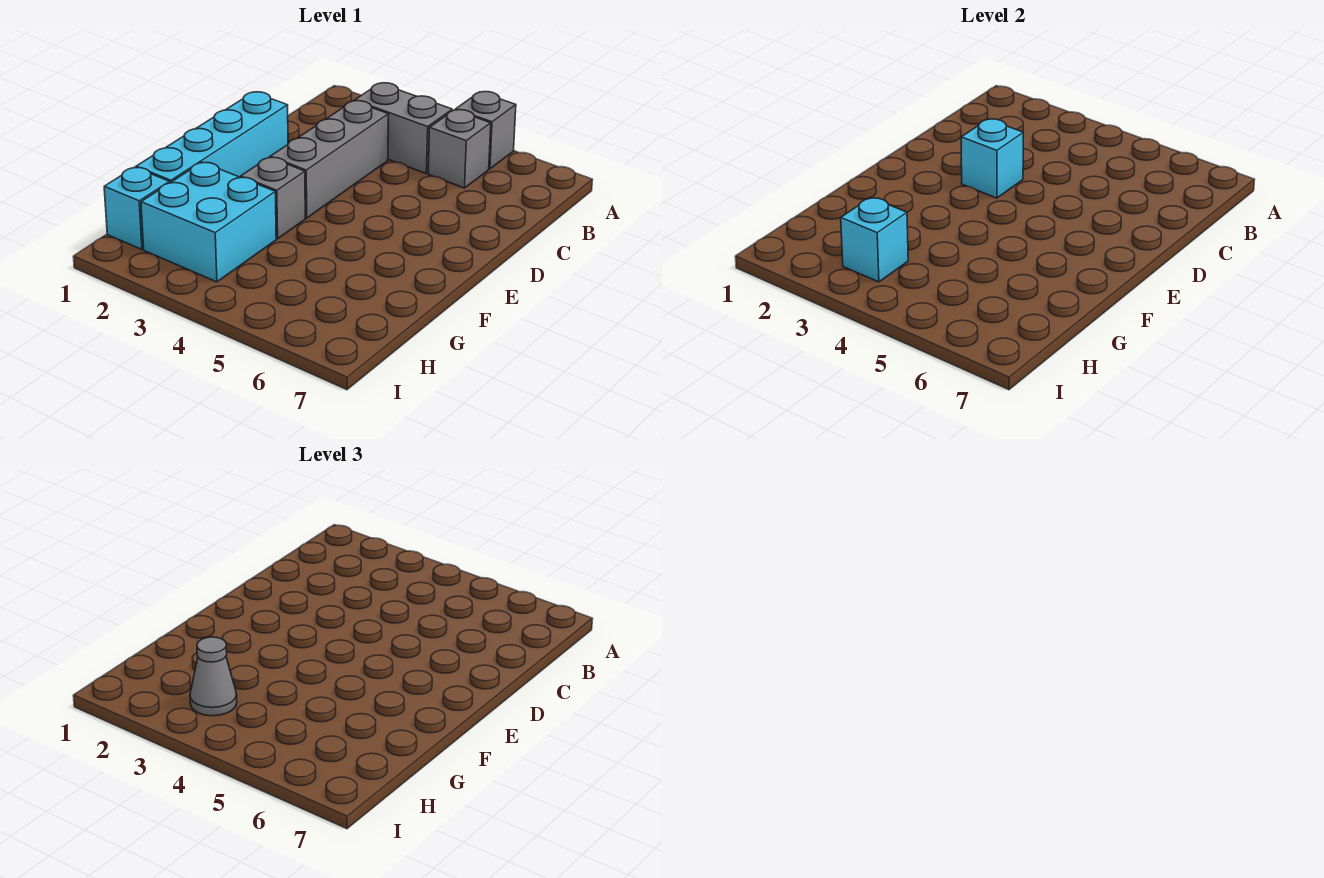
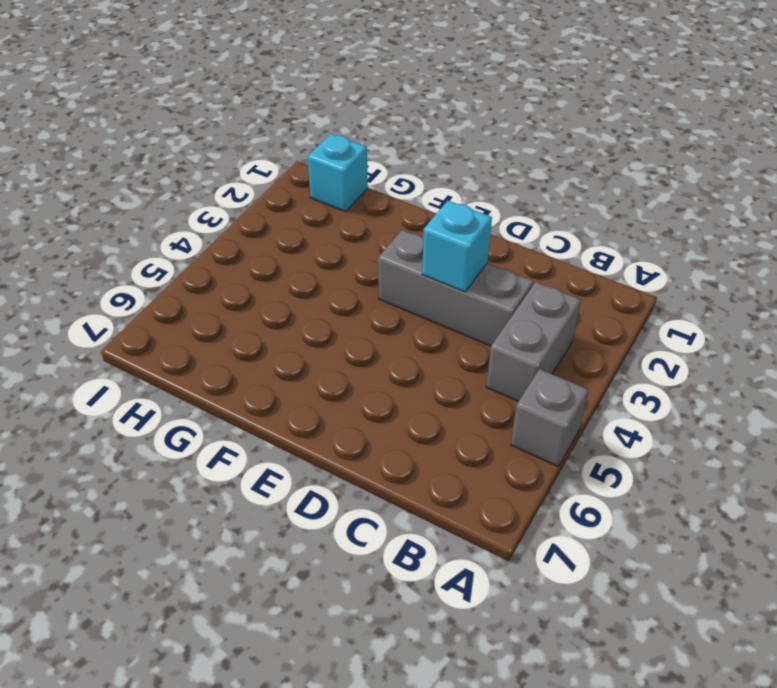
none -> grey 1x1 brick [428,110,491,188]
none -> cyan 1x4 brick [136,92,288,183]

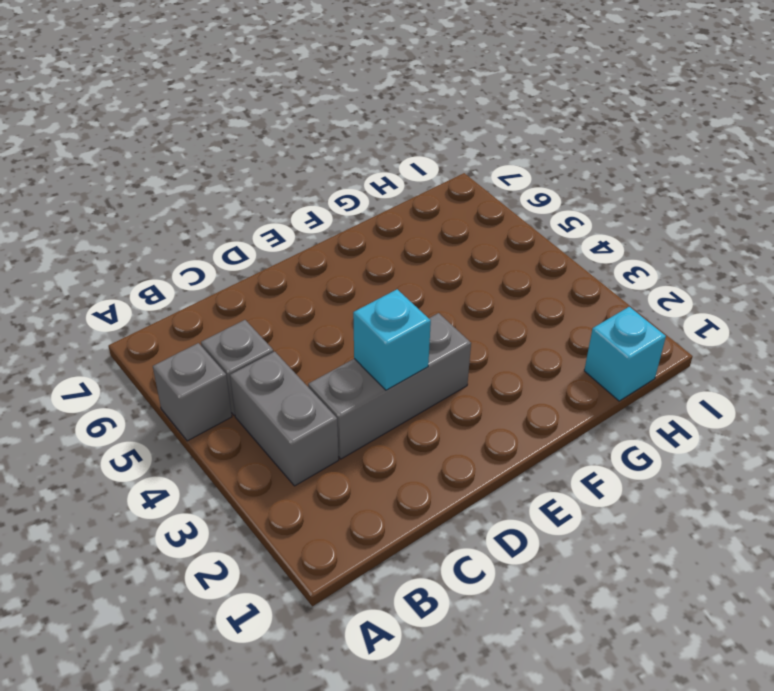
none -> cyan 1x4 brick [136,92,288,183]
none -> grey 1x1 brick [241,157,305,239]

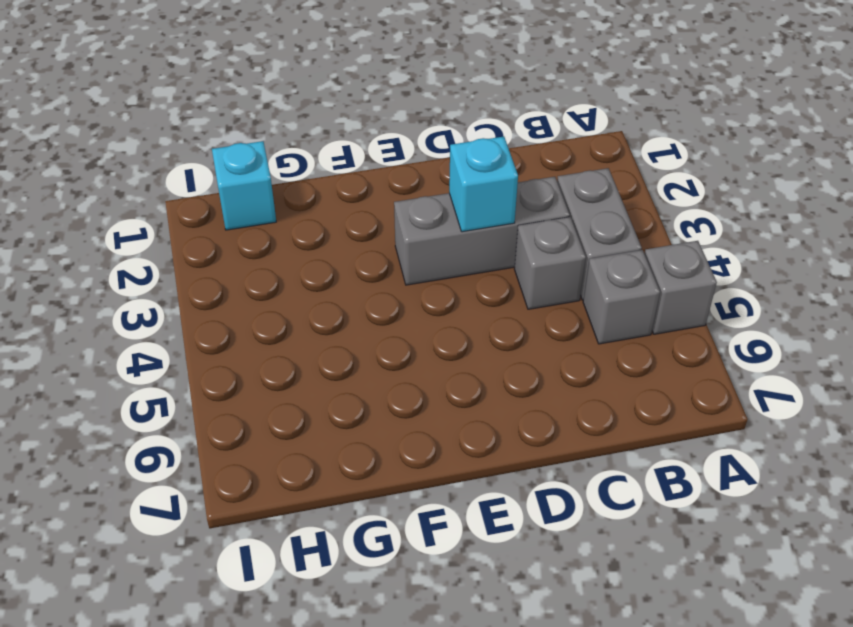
grey 1x1 brick [514,217,586,309] -> grey 1x1 brick moved to [241,157,305,239]
none -> cyan 1x4 brick [136,92,288,183]
none -> cyan 2x2 brick [141,162,276,282]

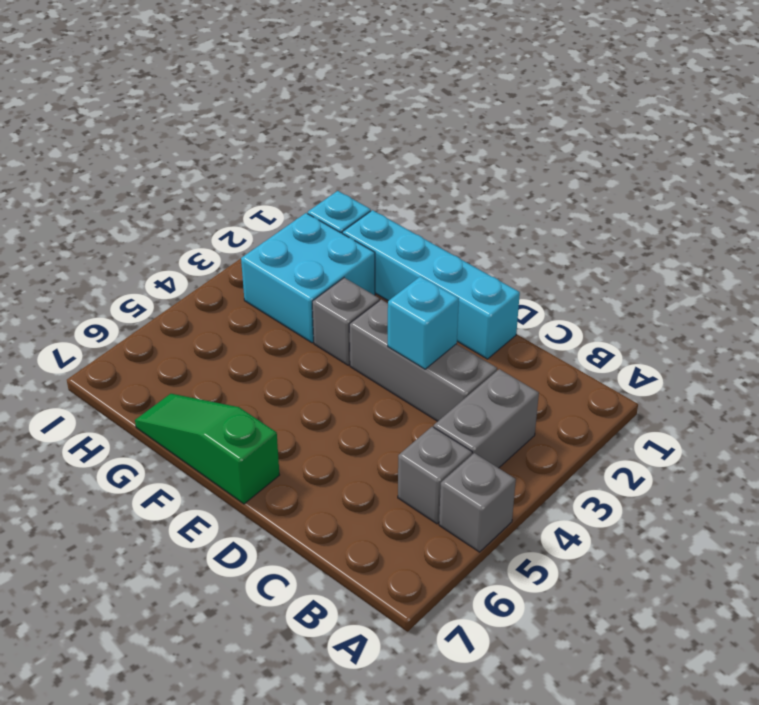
green 1x3 slope [135,394,279,504] -> none
none -> cyan 1x1 brick [841,198,908,282]
none -> grey 1x1 cone [190,637,237,716]

